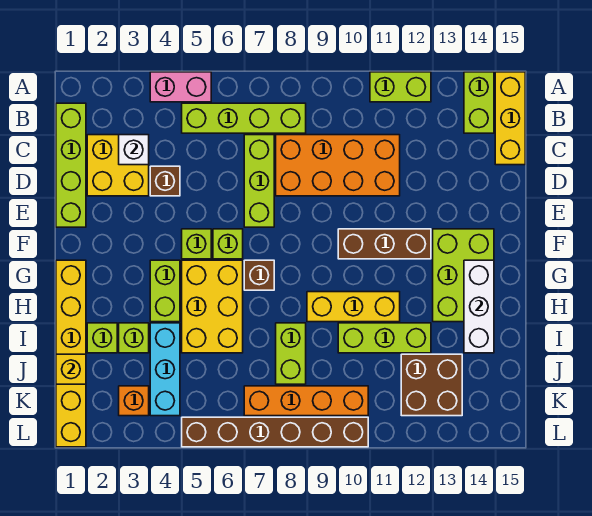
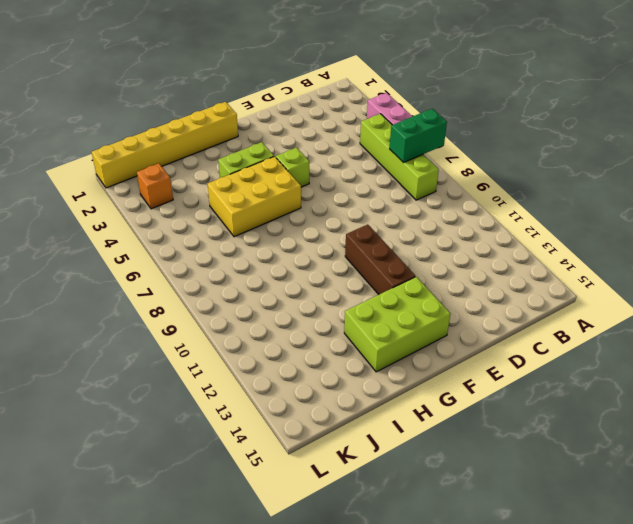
green 1x2 brick [390,109,447,163] -> none
none -> lime 1x2 brick [370,72,431,102]
none -> lime 1x2 brick [464,72,494,133]
none -> yellow 1x3 brick [495,72,525,165]
none -> lime 1x4 brick [56,103,86,227]

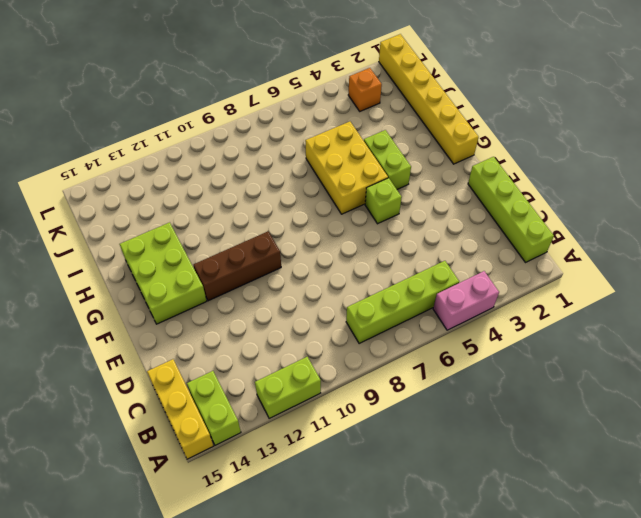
none -> yellow 2x2 brick [87,135,149,196]
none -> lime 1x3 brick [244,135,274,227]
none -> orange 2x4 brick [276,135,400,196]
none -> brown 1x1 brick [150,166,180,196]

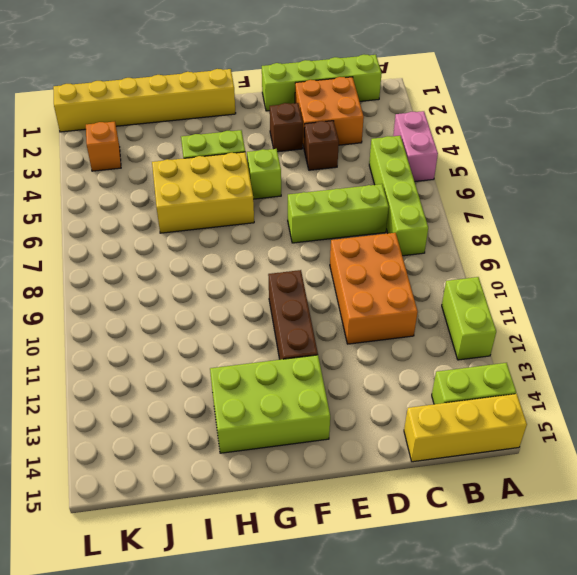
orange 2x2 brick [295,77,364,147] -> yellow 2x2 brick [87,135,149,196]
orange 2x3 brick [330,233,418,344] -> orange 2x4 brick [276,135,400,196]
brown 1x1 brick [270,103,303,152] -> brown 1x1 brick moved to [244,260,274,290]
none -> lime 1x1 brick [213,229,243,259]
none -> yellow 1x3 brick [307,292,400,322]
none -> lime 1x1 brick [87,323,117,353]
none -> lime 1x1 brick [119,323,149,353]

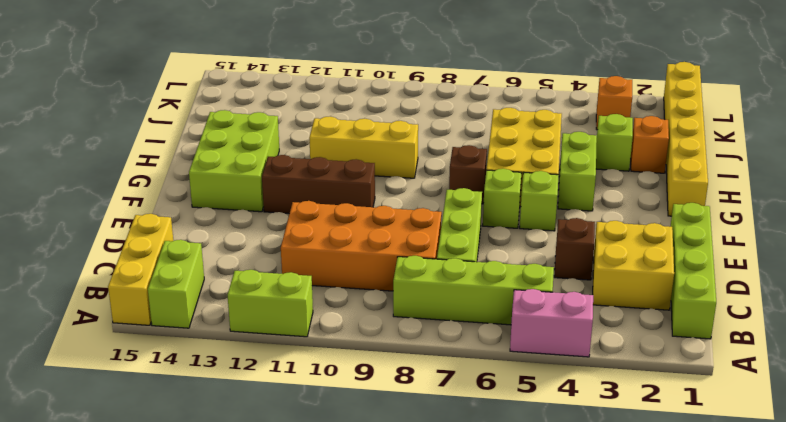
orange 1x1 brick [631,116,669,173] -> lime 1x1 brick [87,323,117,353]
none -> cyan 1x3 brick [150,323,180,416]
none -> lime 1x2 brick [276,323,306,384]
none -> lime 1x3 brick [338,323,431,353]
none -> brown 2x2 brick [401,354,462,416]

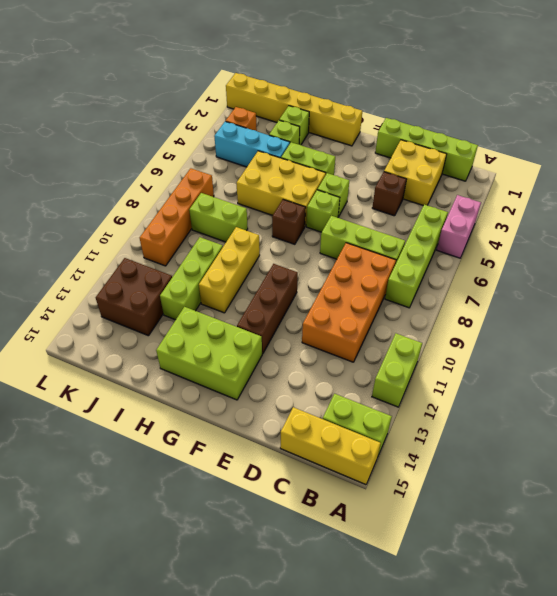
none -> brown 1x6 brick [182,417,368,447]
none -> white 1x1 brick [119,135,149,165]
none -> white 1x3 brick [464,260,494,353]
none -> yellow 1x1 brick [56,354,86,384]

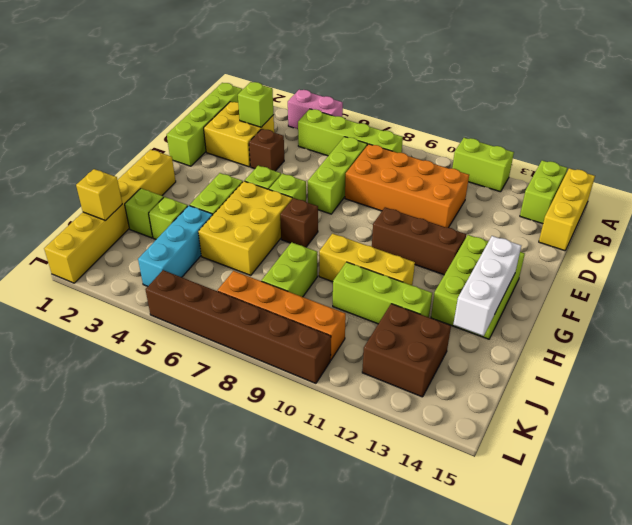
lime 1x1 brick [238,82,274,127] -> white 1x1 brick [119,135,149,165]
none -> orange 1x1 brick [119,386,149,416]

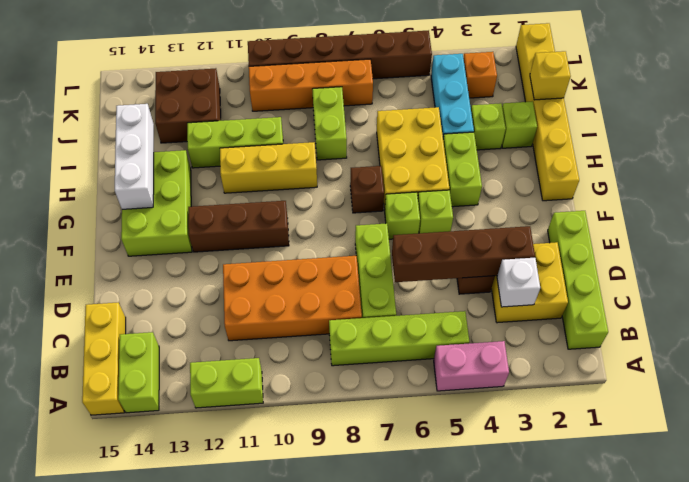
brown 1x4 brick [392,226,535,282] -> none

